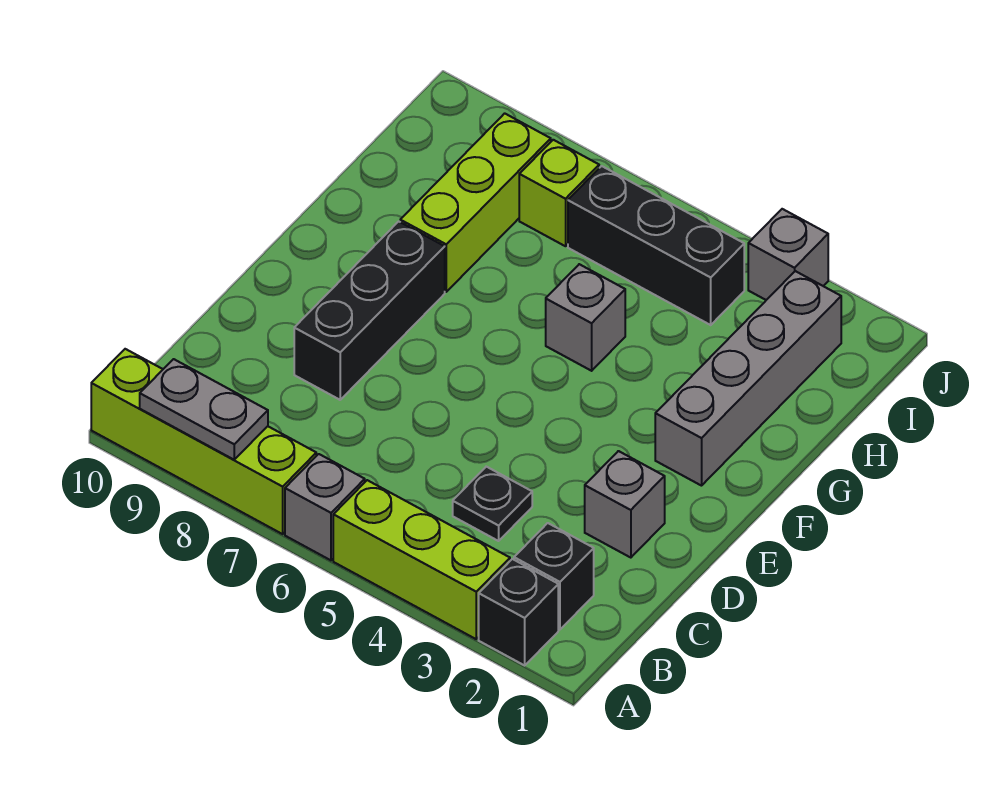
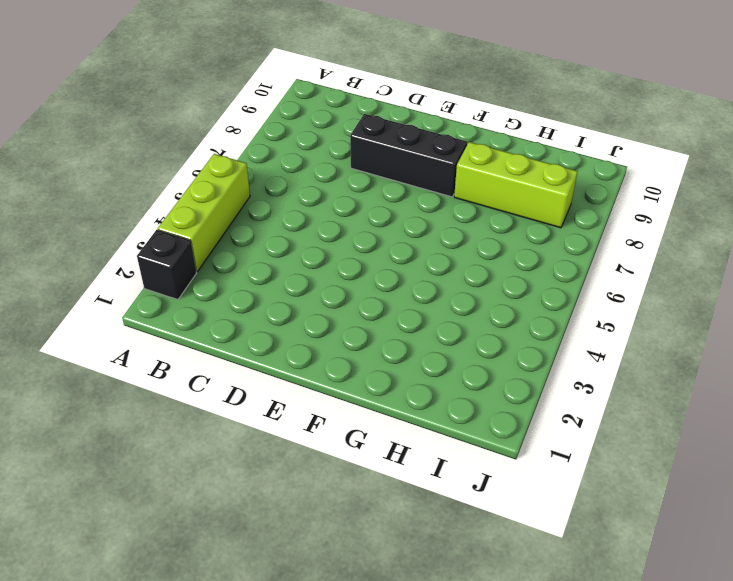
none -> grey 1x1 brick [285,454,365,560]
none -> lime 1x4 brick [91,349,316,534]
none -> black 1x1 brick [514,523,594,629]

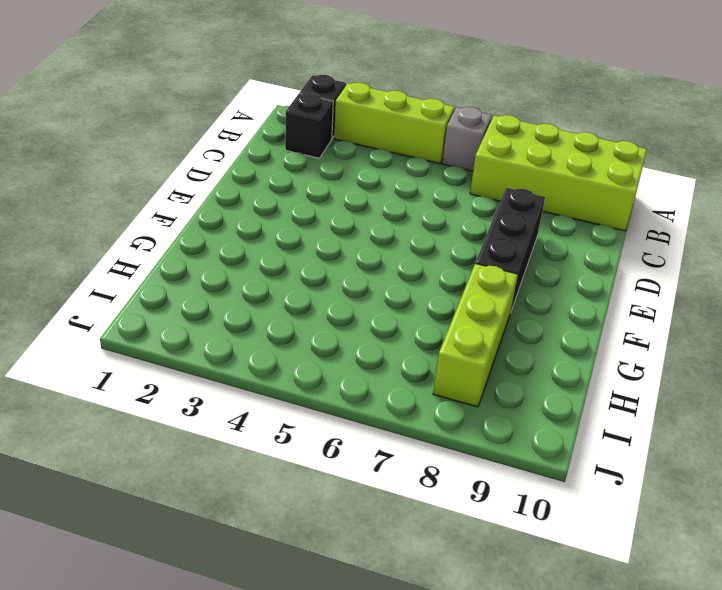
lime 2x4 brick [470,115,647,231] -> lime 1x4 brick [91,349,316,534]
none -> black 1x1 plate [453,467,532,541]
none -> grey 1x1 brick [585,451,665,558]
none -> grey 1x4 brick [655,271,841,486]

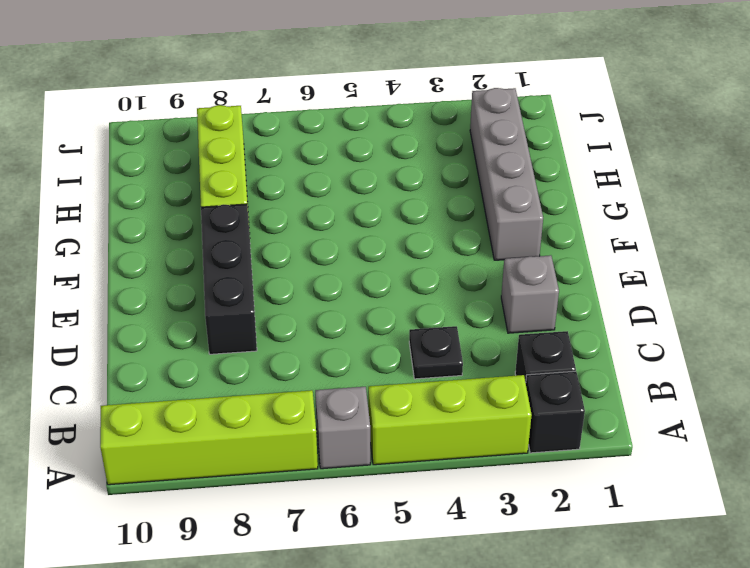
none -> grey 1x1 brick [546,264,625,371]
none -> black 1x3 brick [568,166,744,325]
none -> lime 1x1 brick [519,140,599,246]

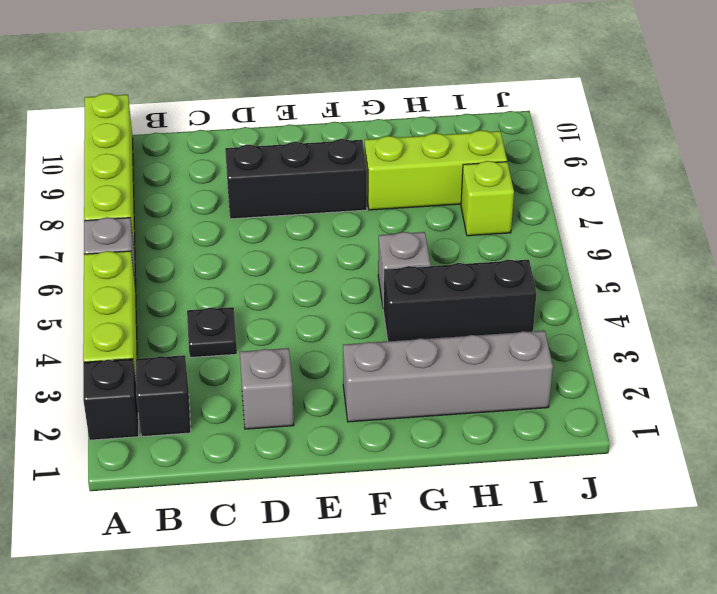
black 1x3 brick [383,260,537,341] -> black 1x3 brick turned to [568,166,744,325]
none -> grey 1x1 brick [748,209,828,300]
none -> grey 1x2 plate [140,359,268,460]

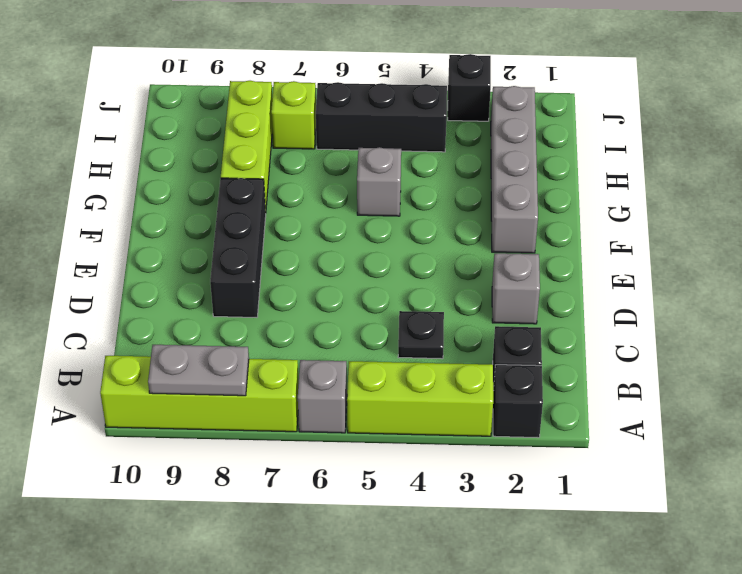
black 1x1 brick [448,54,491,121] -> grey 1x1 brick [748,209,828,300]

